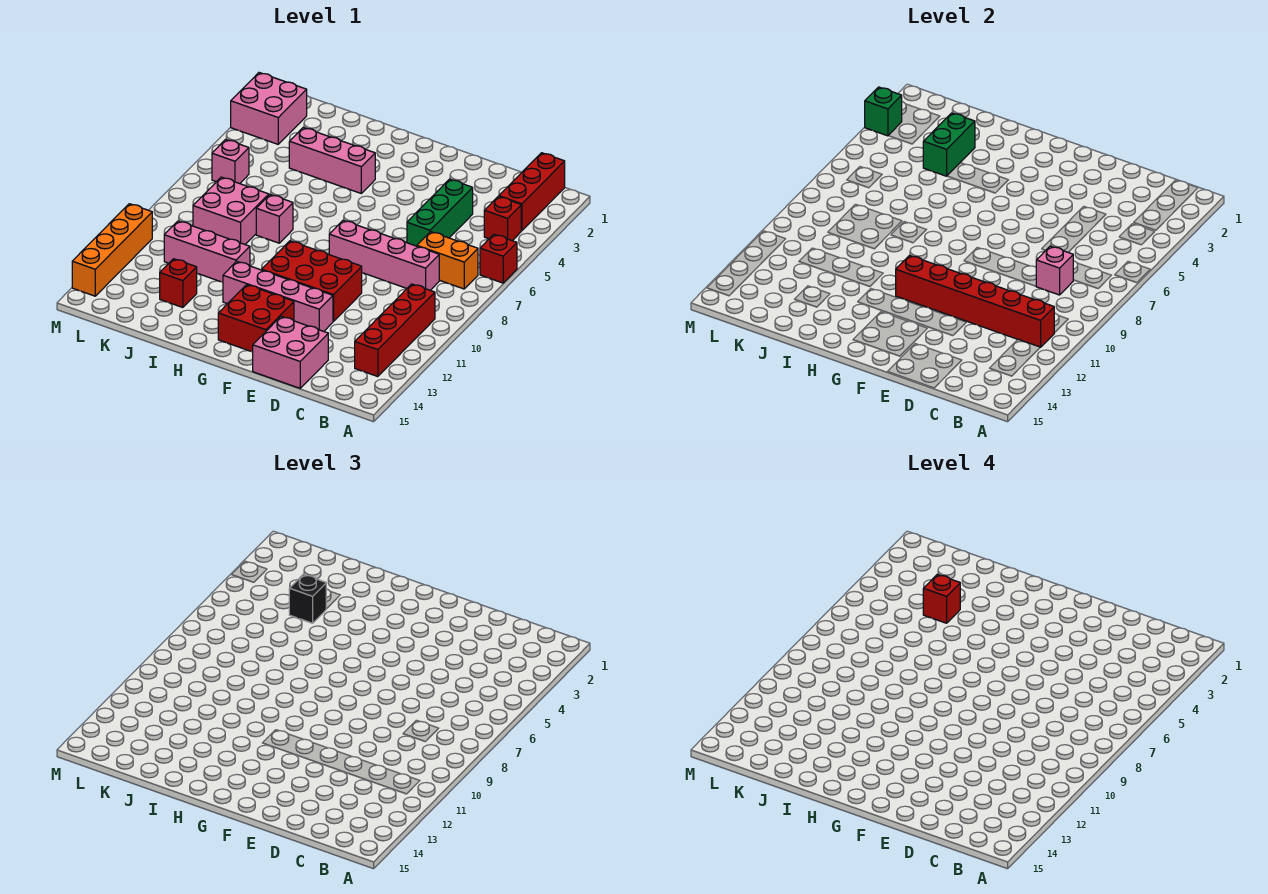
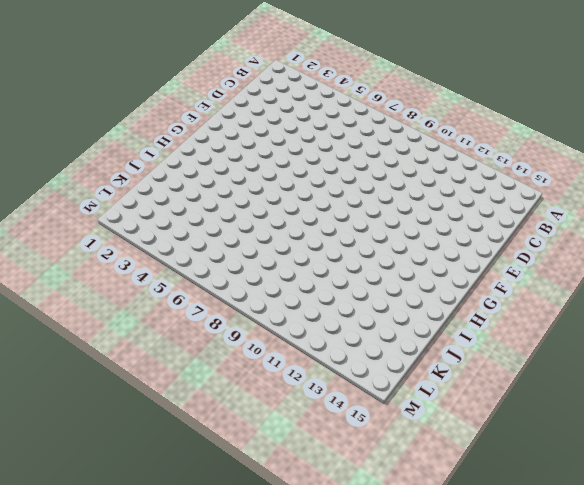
none -> red 1x1 brick [480,234,517,283]
none -> red 1x3 brick [499,153,565,231]
none -> red 1x1 brick [484,197,521,241]

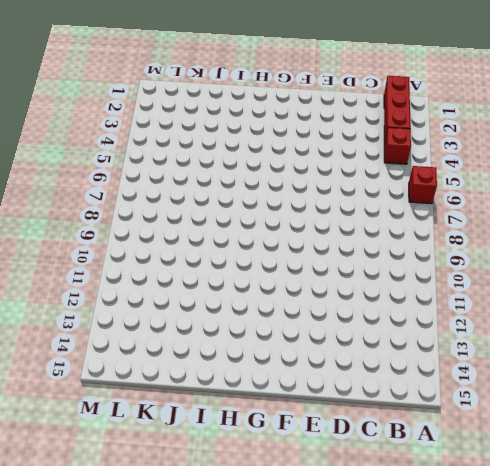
none -> orange 1x2 brick [417,232,478,289]
none -> red 1x4 brick [355,284,435,377]
none -> pink 1x4 brick [329,220,439,290]

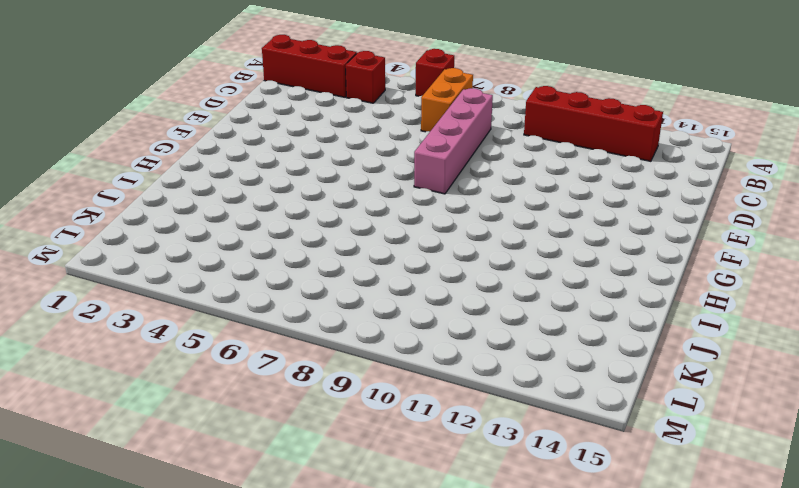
none -> green 1x3 brick [407,179,473,246]
none -> pink 2x2 brick [253,317,328,388]
none -> red 2x3 brick [262,241,362,321]

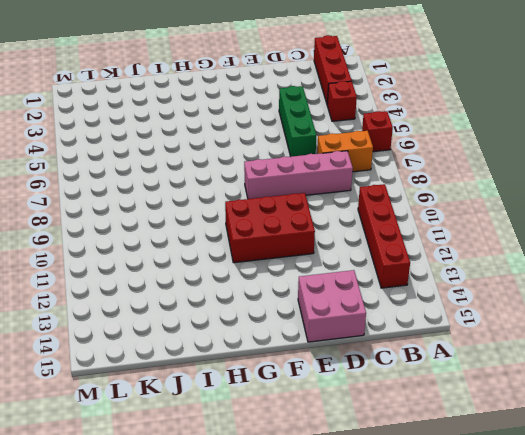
none -> pink 1x4 brick [223,261,333,331]
none -> red 2x2 brick [218,285,294,352]
none -> pink 1x3 brick [289,127,375,193]

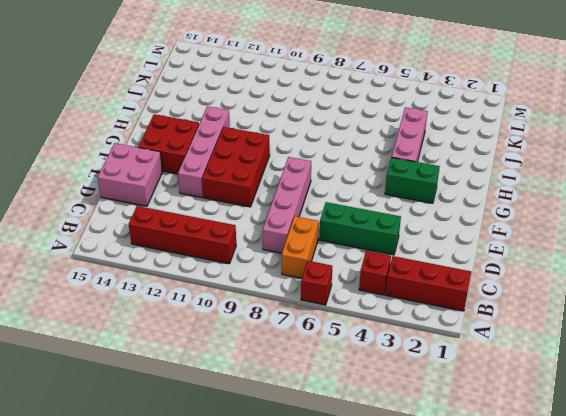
green 1x2 brick [385,157,440,203] -> green 1x2 brick moved to [923,113,975,176]
none -> pink 1x1 brick [256,194,293,243]
none -> pink 1x3 brick [164,221,250,282]
none -> pink 2x2 brick [193,177,269,244]

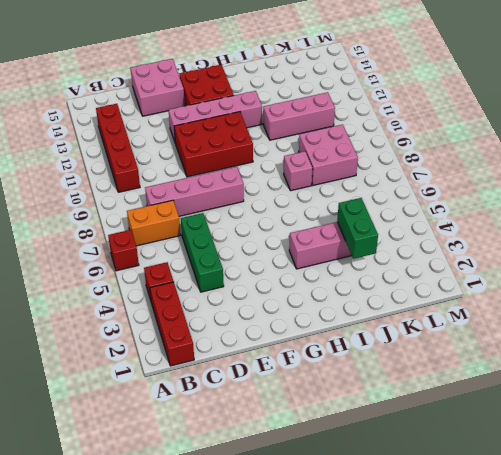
none -> red 1x1 brick [160,259,197,308]
none -> pink 2x2 brick [231,73,307,144]
none -> pink 1x1 brick [212,139,249,184]

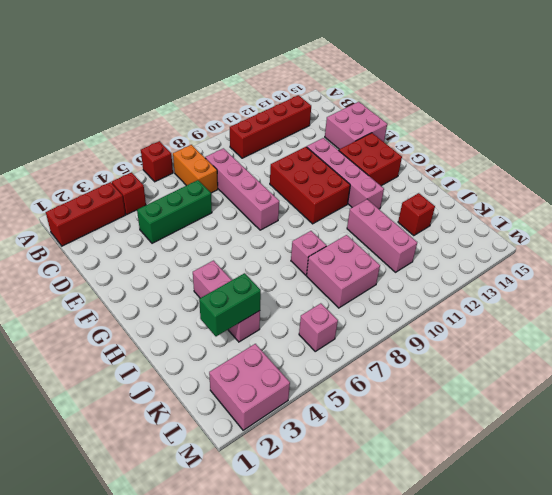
none -> orange 1x4 brick [72,204,152,296]
none -> red 1x6 brick [896,255,1054,347]
none -> pink 1x1 brick [1036,246,1073,295]

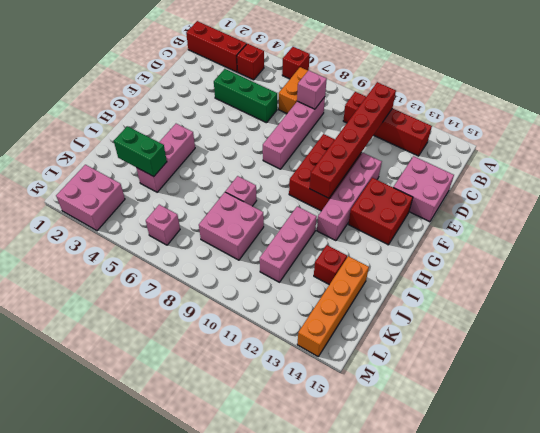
orange 1x4 brick [297,256,369,356] -> orange 1x4 brick turned to [72,204,152,296]
none -> green 1x1 brick [865,87,902,136]
none -> black 1x1 brick [289,574,326,623]
none -> red 1x1 brick [923,574,960,623]

